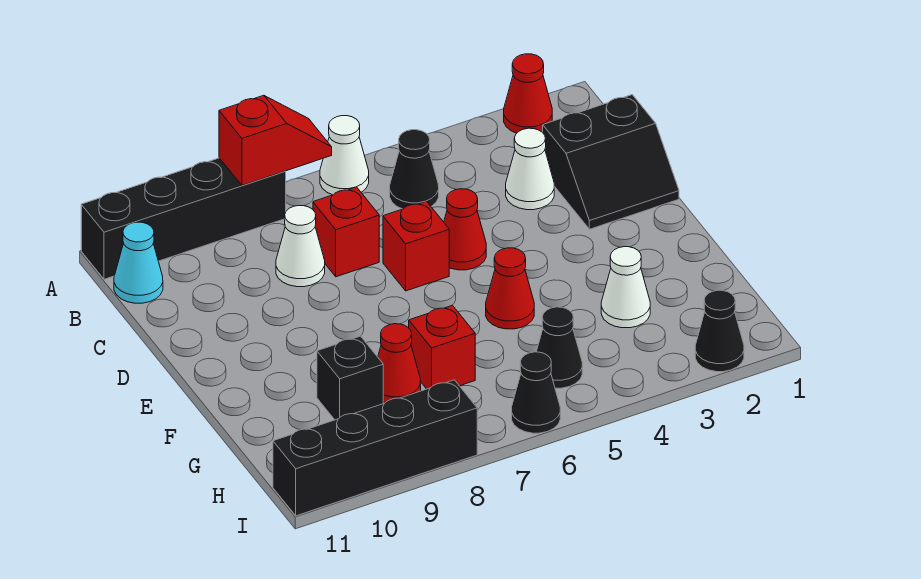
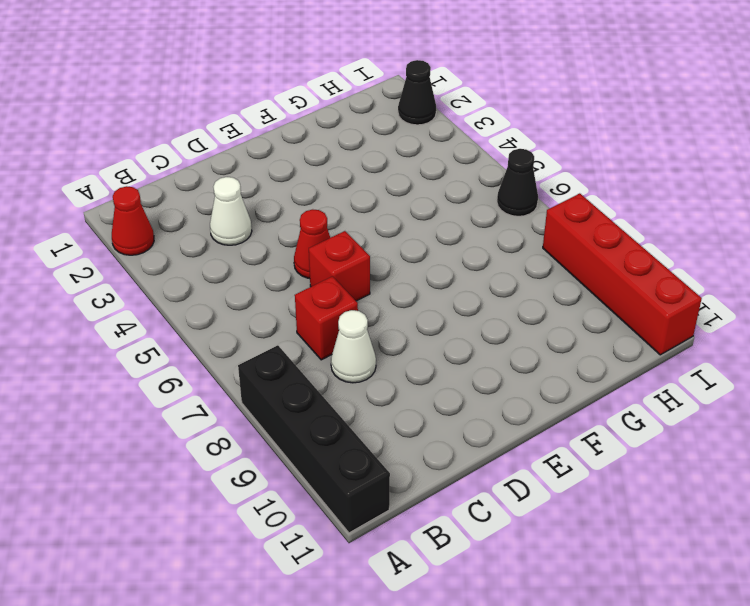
red 1x4 brick [543,193,702,355] -> black 1x4 brick [273,380,477,516]
none -> white 1x1 cone [320,116,369,195]
none -> black 1x1 cone [390,130,439,209]
none -> cyan 1x1 cone [114,222,163,303]

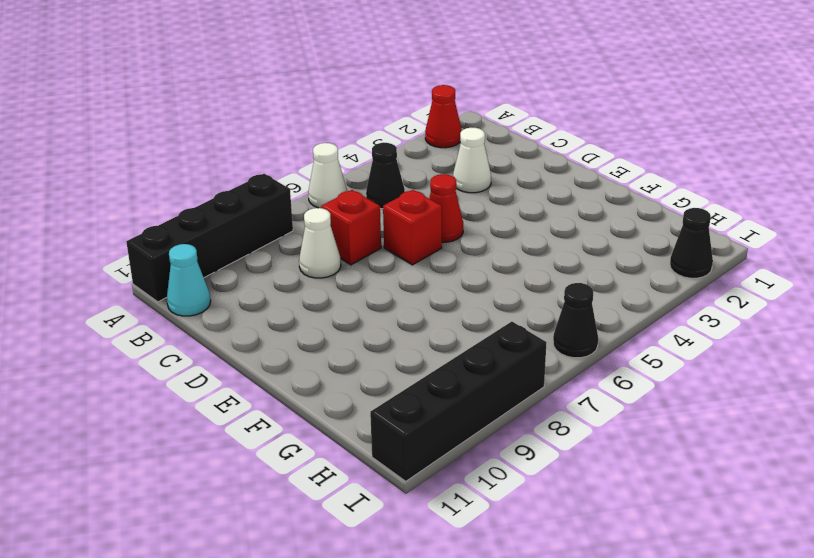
none -> black 2x2 slope [543,95,679,229]
none -> red 1x1 cone [486,248,534,329]
none -> white 1x1 cone [601,247,650,328]

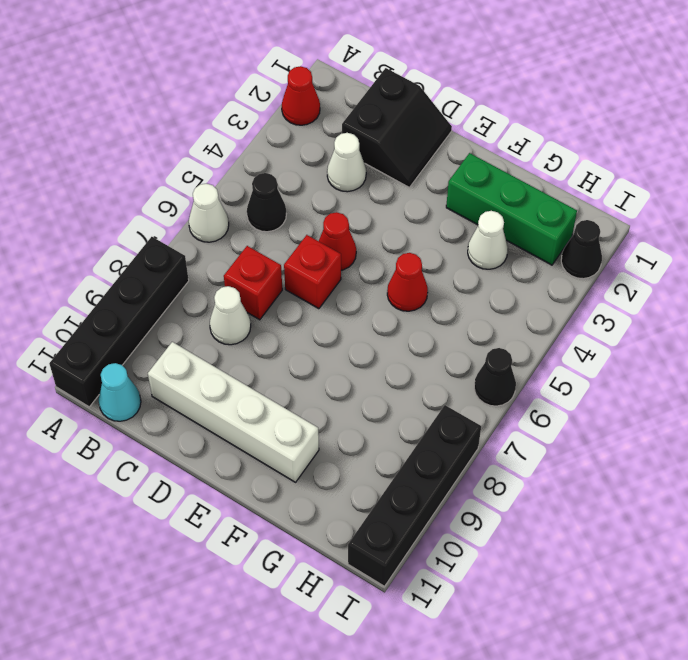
white 1x4 brick [148,342,319,482] -> none
green 1x3 brick [446,153,577,265] -> none
none -> red 1x1 brick [409,305,475,389]
none -> red 1x1 cone [378,324,421,403]
none -> black 1x1 brick [317,336,383,420]

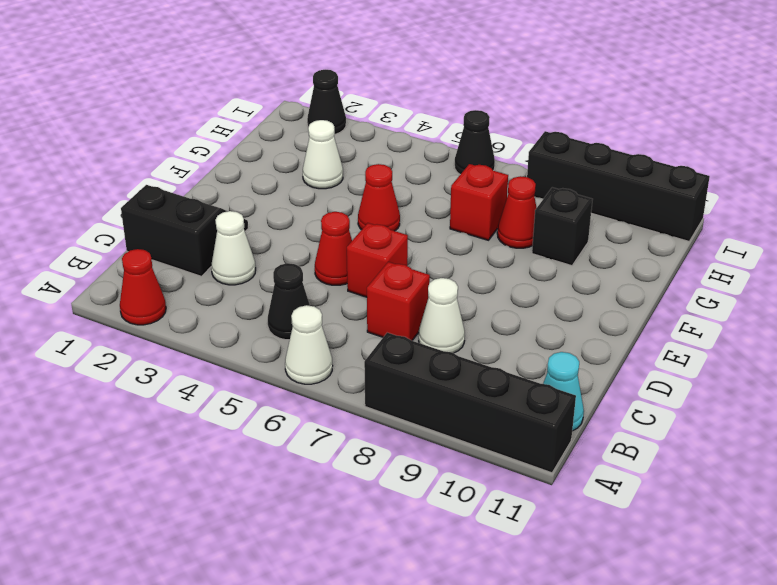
none -> black 1x1 cone [536,307,582,388]
none -> red 1x2 slope [219,95,332,185]

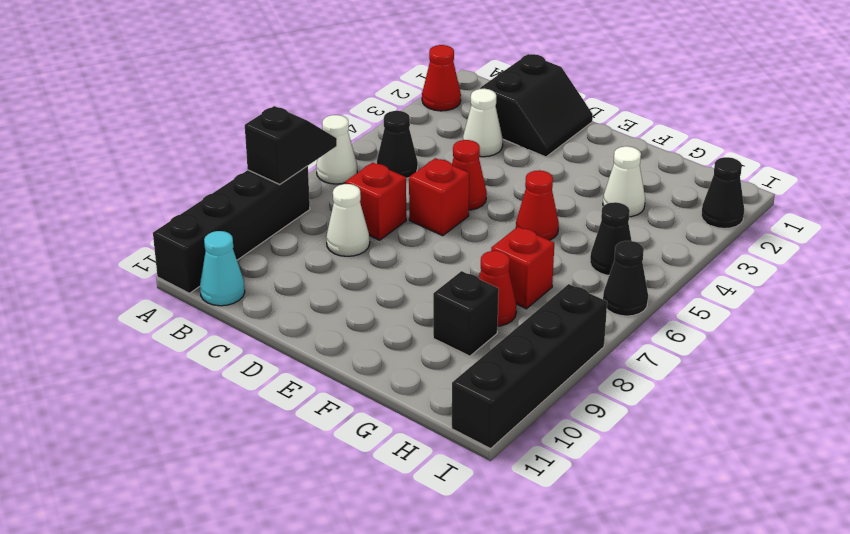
black 1x2 slope [245,106,337,184] -> red 1x2 slope [219,95,332,185]

